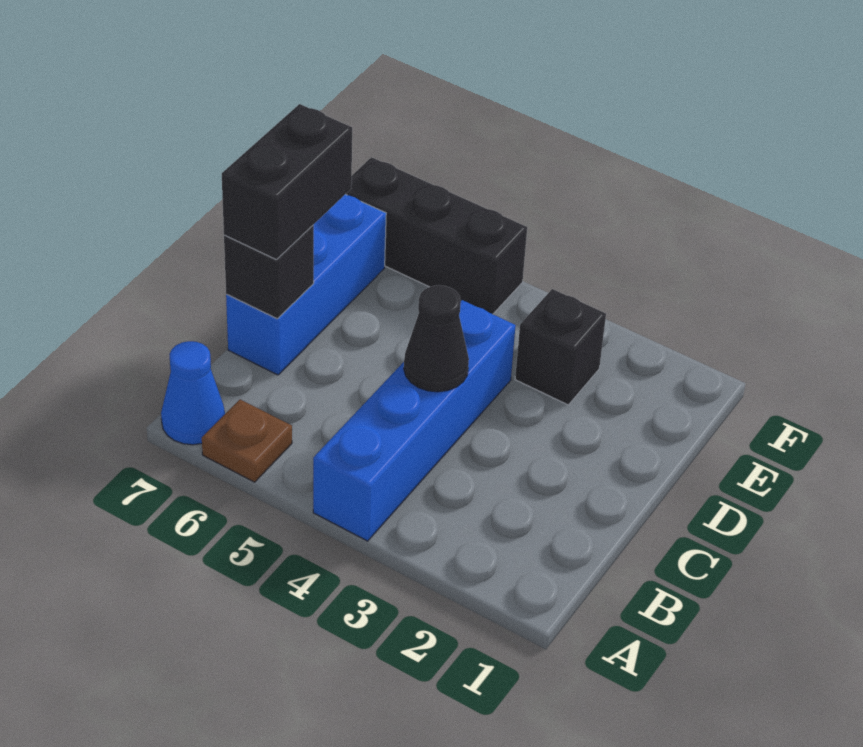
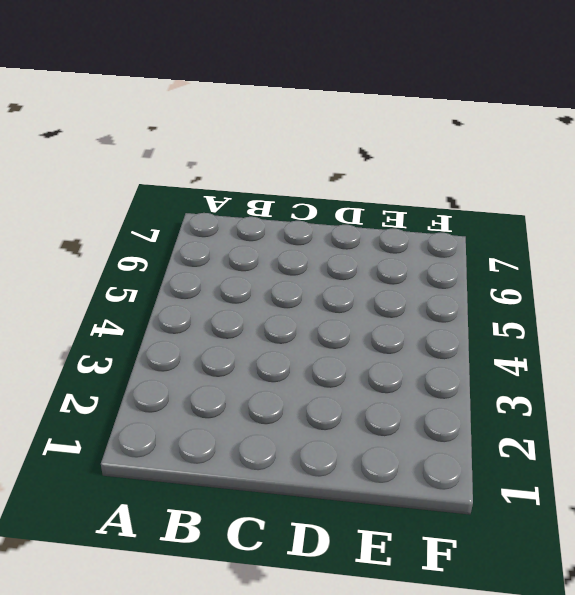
none -> blue 1x4 brick [313,300,516,541]
none -> brown 1x1 plate [202,400,292,482]

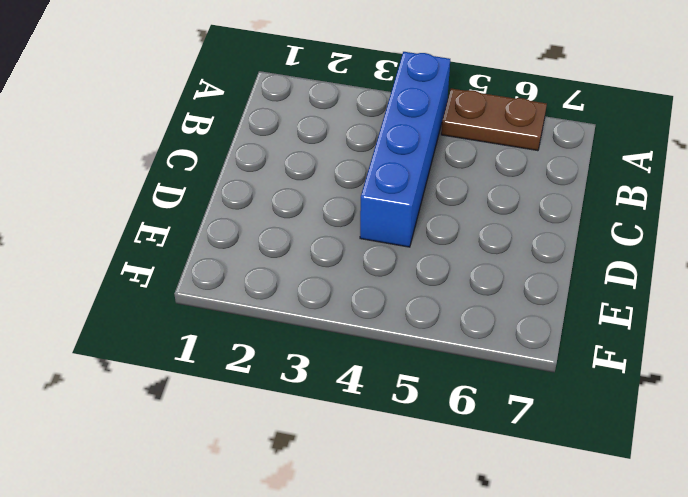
brown 1x2 plate [441,88,547,151] -> brown 1x1 plate [202,400,292,482]
none -> blue 1x1 cone [161,341,225,445]
none -> blue 1x3 brick [226,194,386,375]

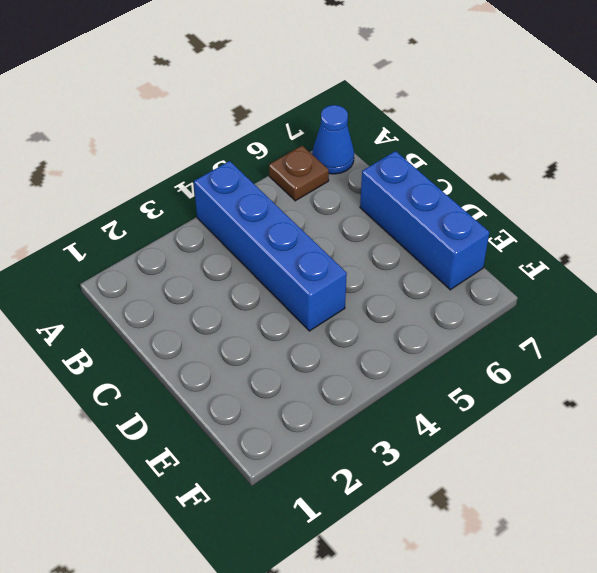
none -> black 1x1 brick [515,289,606,405]
none -> black 1x3 brick [346,157,527,314]

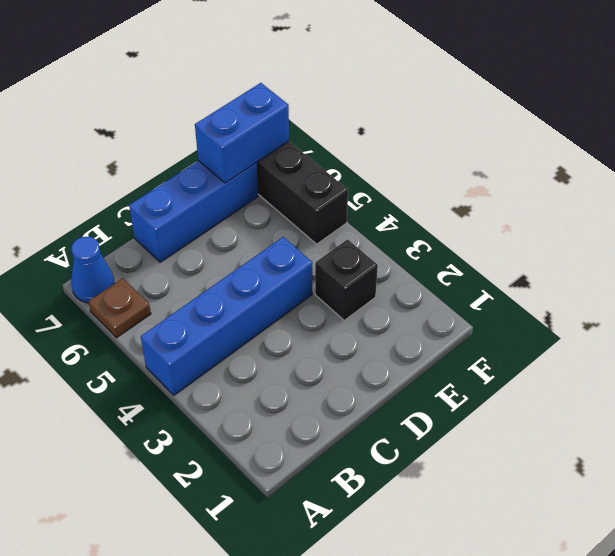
blue 1x2 brick [195,83,289,183] -> none
none -> black 1x1 cone [404,285,469,392]
none -> black 1x1 brick [224,225,314,319]

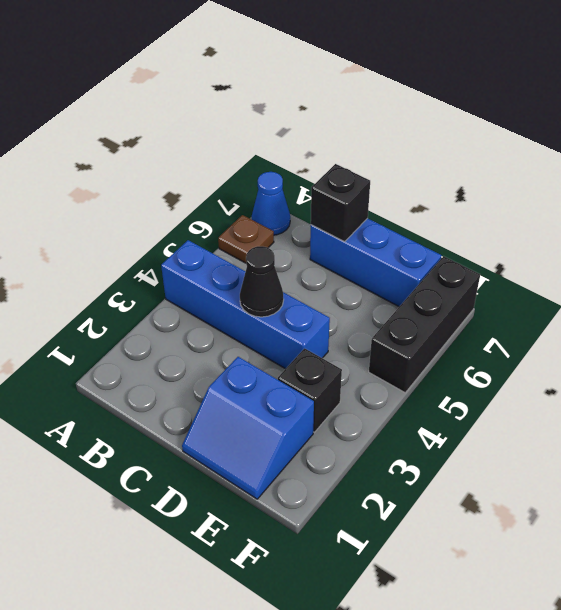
blue 2x2 slope [182,357,314,499] -> none
none -> black 1x2 brick [222,104,352,259]

